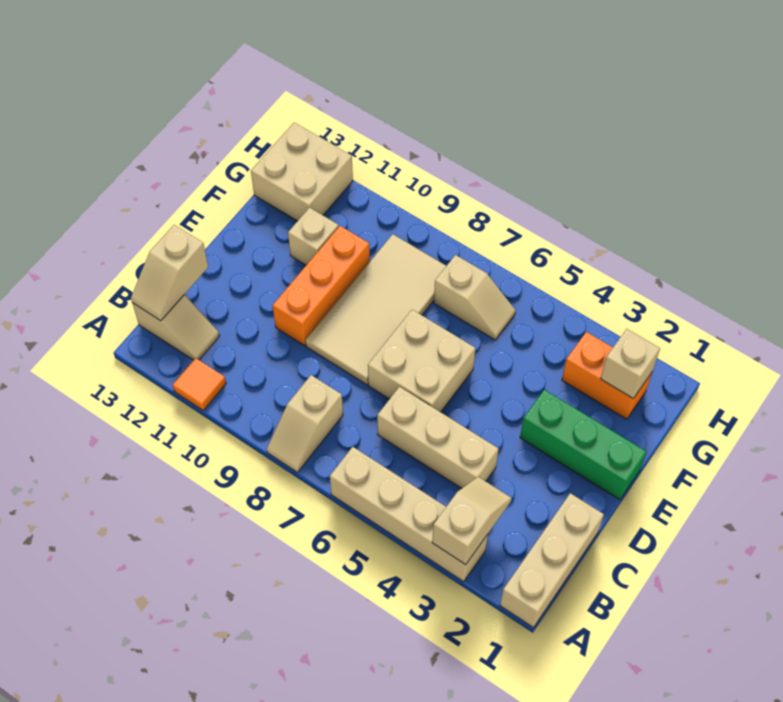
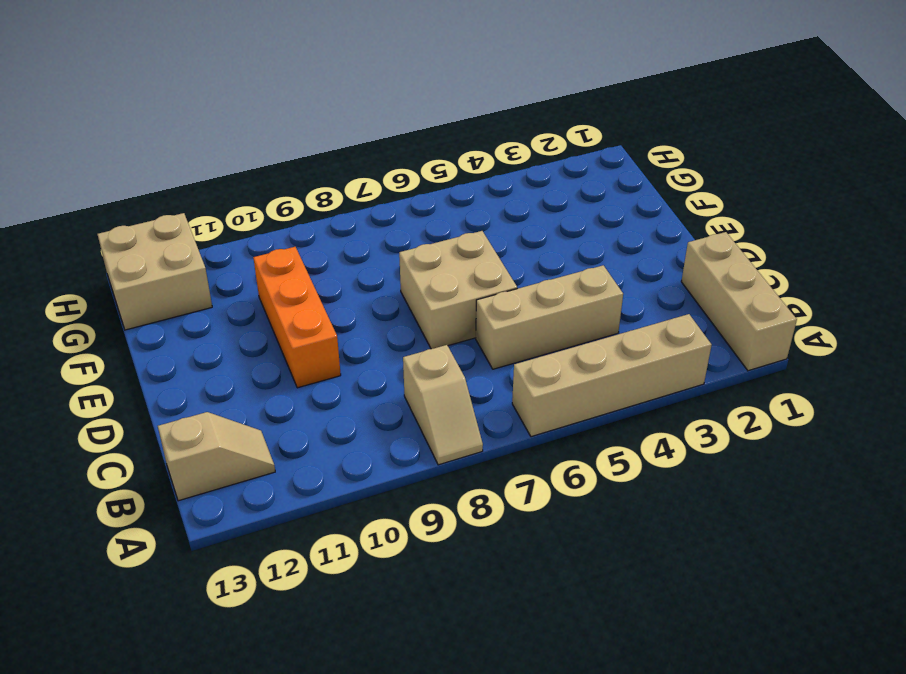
none -> orange 1x1 tile [173,358,226,410]
none -> tan 2x4 tile [305,234,446,385]
none -> green 1x3 brick [520,390,646,500]

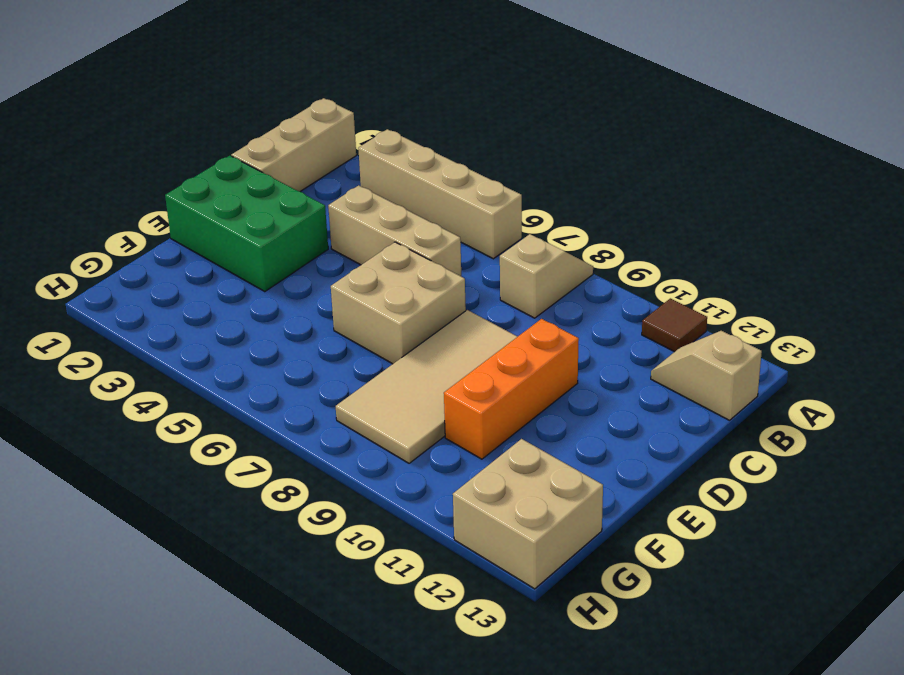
brown 1x1 tile [642,298,707,352] -> orange 1x1 tile [173,358,226,410]
green 2x3 brick [165,156,328,292] -> green 1x3 brick [520,390,646,500]
none -> tan 1x1 brick [288,207,339,265]
none -> orange 1x2 brick [562,332,652,419]
none -> tan 1x2 slope [434,255,516,340]

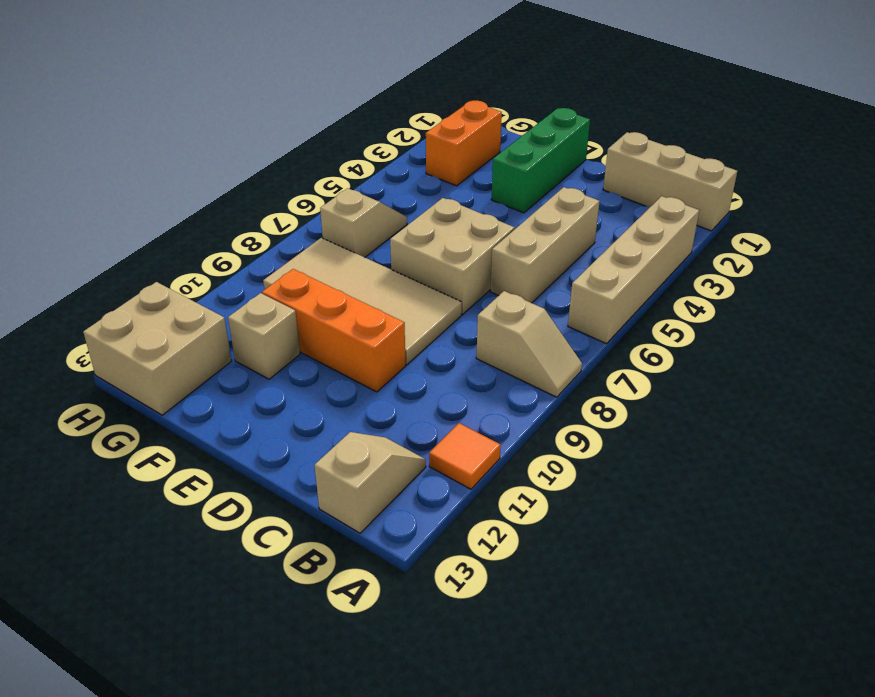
none -> tan 1x2 slope [432,477,511,565]
none -> tan 1x2 slope [131,225,208,321]
none -> tan 1x1 brick [601,329,660,398]

